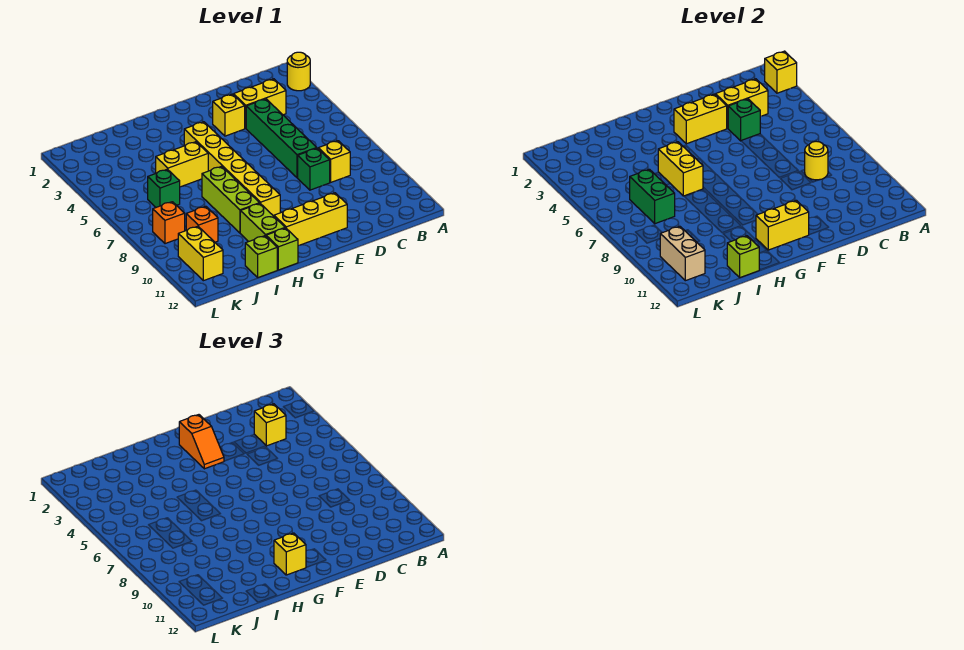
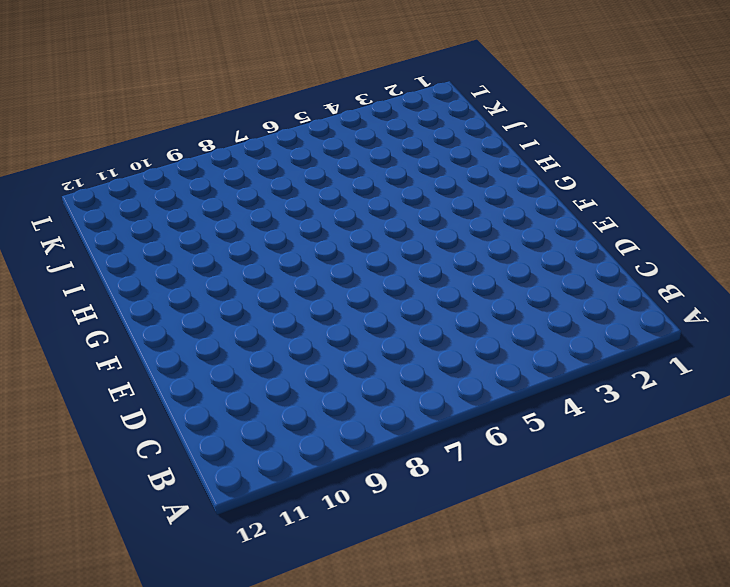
none -> yellow 1x1 round brick [287,52,310,91]
none -> yellow 1x2 brick [234,79,286,128]
none -> yellow 1x1 brick [318,141,350,182]
none -> green 1x4 brick [246,99,316,178]

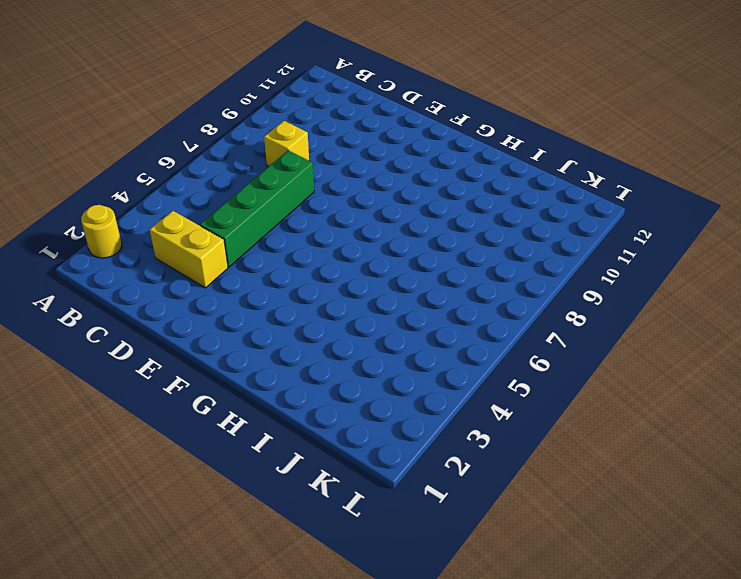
none -> green 1x1 brick [298,148,330,190]
none -> yellow 1x1 brick [213,94,245,136]
none -> yellow 1x3 brick [274,193,347,246]
none -> yellow 1x6 brick [184,122,280,216]

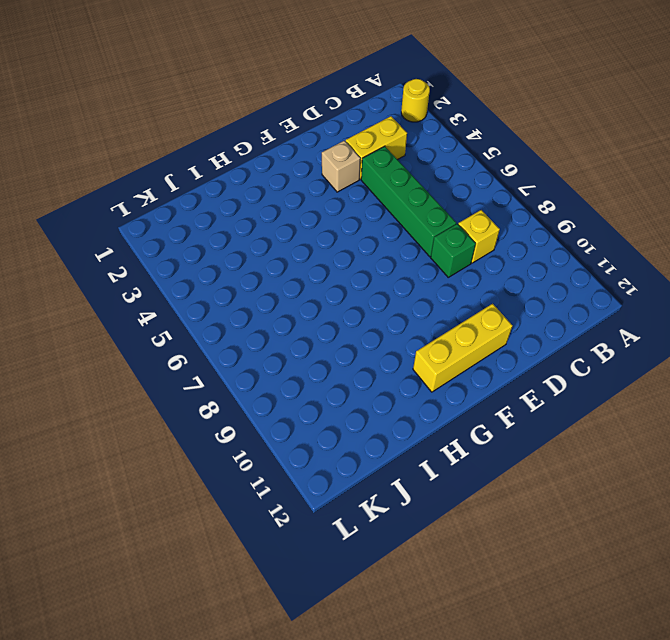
tan 1x1 brick [322,141,360,192] -> yellow 1x1 brick [213,94,245,136]
none -> yellow 1x6 brick [184,122,280,216]
none -> yellow 1x2 brick [156,142,208,187]
none -> lime 1x3 brick [202,166,260,233]
none -> lime 1x2 brick [240,204,285,242]

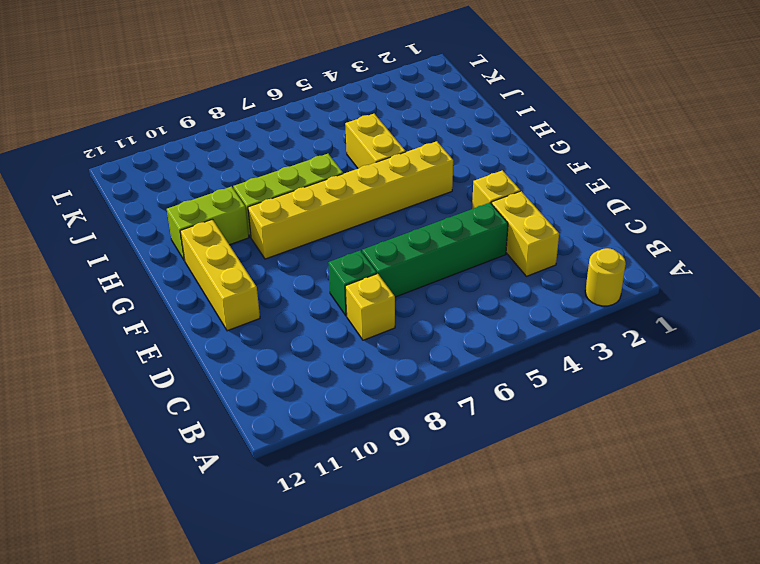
none -> lime 1x1 brick [266,228,298,270]
none -> lime 1x1 brick [245,236,277,278]
none -> green 1x1 brick [148,169,180,207]
none -> orange 1x1 brick [186,206,218,242]

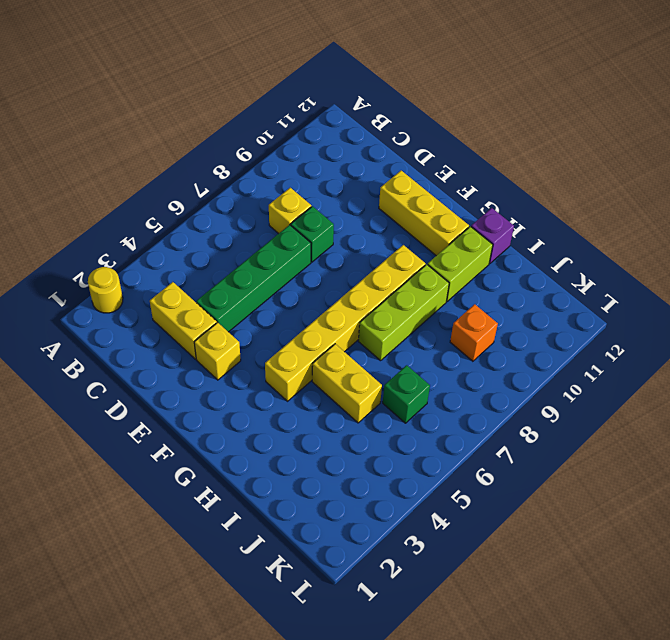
purple 1x1 brick [471,208,514,264] -> lime 1x1 brick [266,228,298,270]
none -> lime 1x1 brick [245,236,277,278]
none -> orange 1x1 brick [153,202,185,244]
none -> yellow 1x2 brick [178,226,223,281]
none -> yellow 1x1 brick [765,51,797,93]

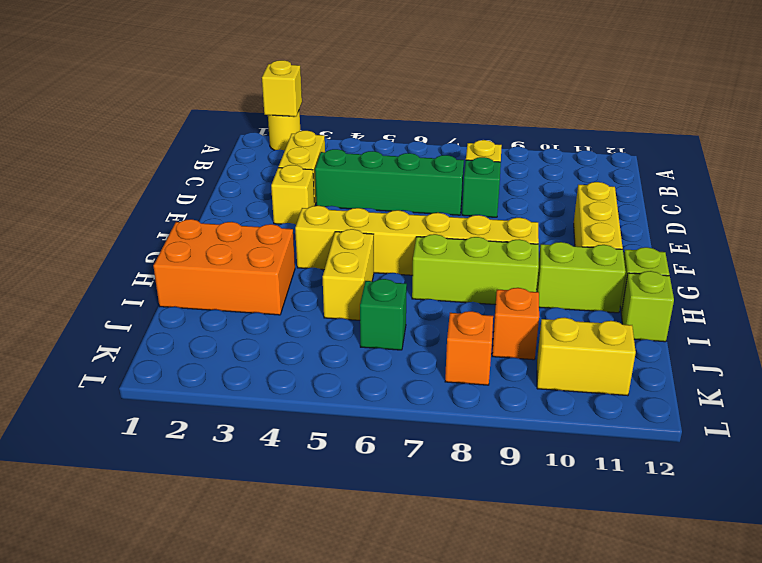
orange 2x3 brick [154,219,295,315] -> none
none -> yellow 1x2 brick [716,79,768,128]
none -> yellow 1x1 round brick [805,141,828,180]
none -> green 1x1 brick [728,99,760,141]
none -> yellow 1x2 brick [674,94,727,144]

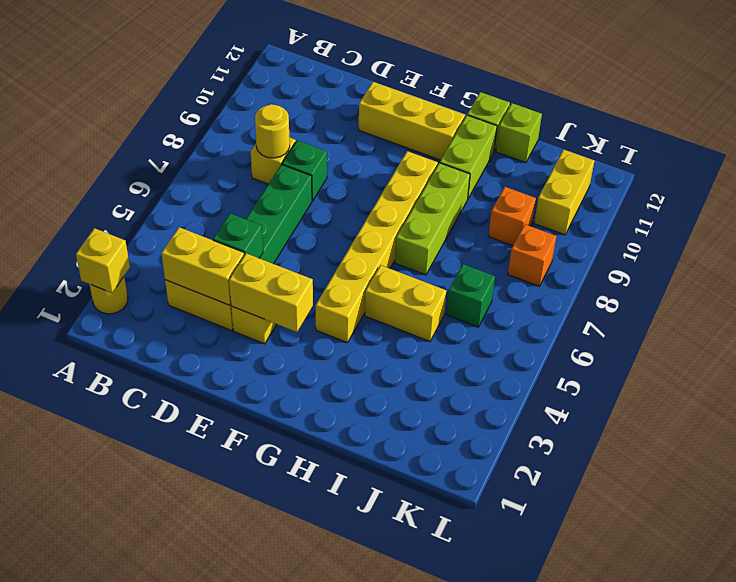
none -> yellow 1x2 brick [756,200,809,250]
none -> yellow 1x2 brick [658,142,703,196]
none -> lime 1x1 brick [727,236,759,278]
none -> green 1x2 brick [630,169,675,224]

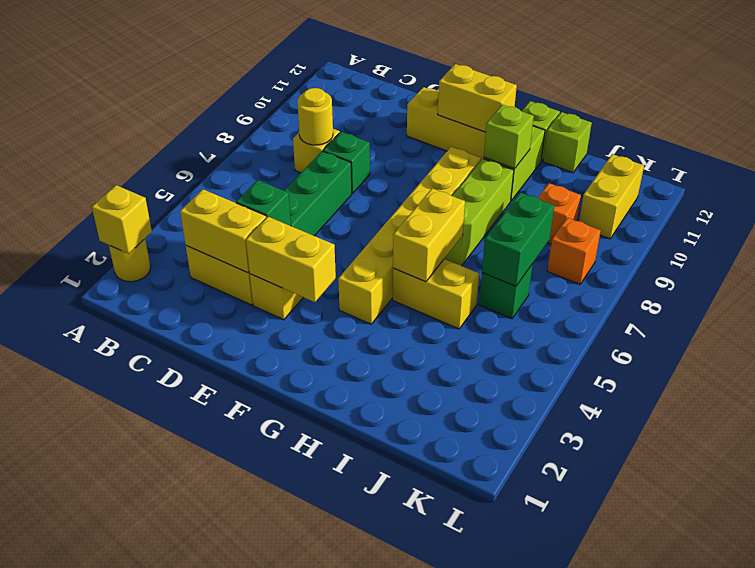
lime 1x1 brick [484,105,534,169] -> lime 1x1 brick moved to [727,236,759,278]
none -> tan 1x2 brick [660,226,705,281]
none -> yellow 1x1 brick [254,404,286,446]
none -> orange 1x2 slope [179,415,224,469]
none -> yellow 1x1 brick [274,533,306,575]

